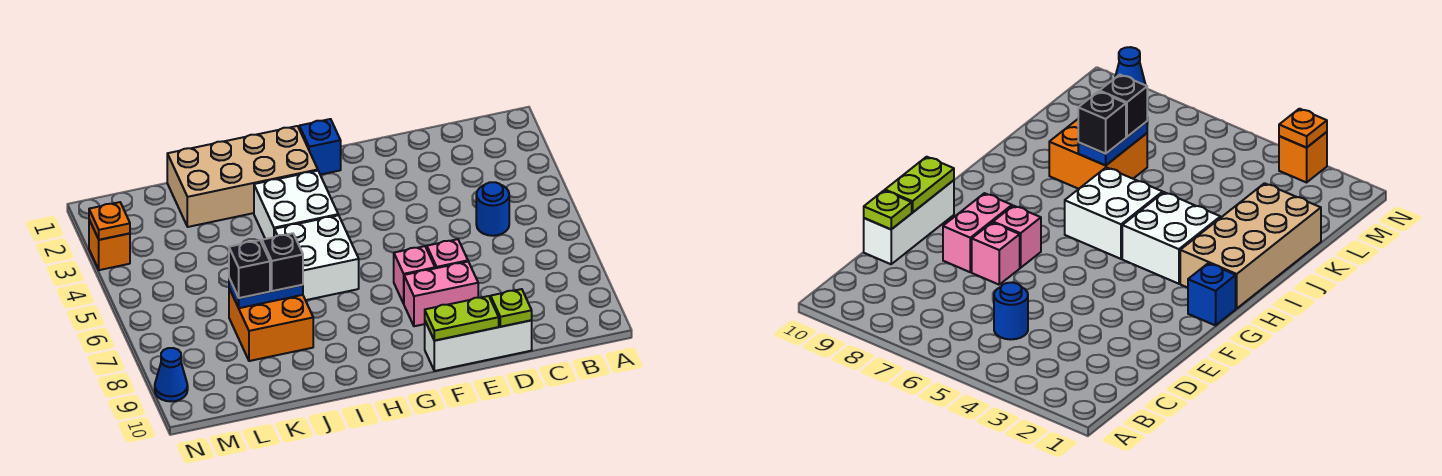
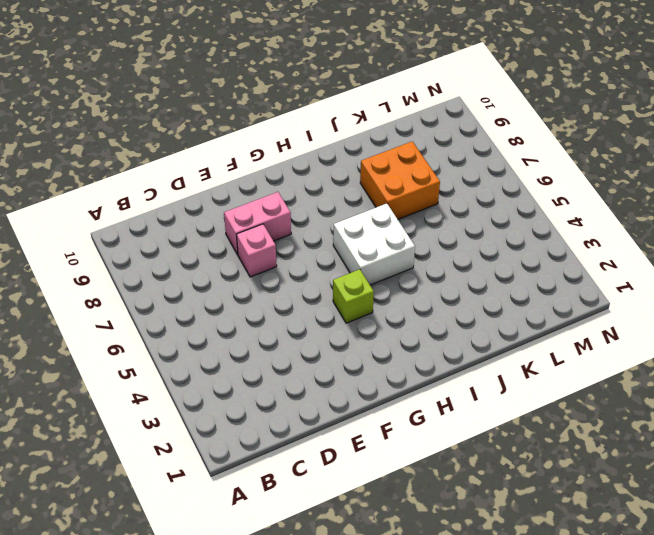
lime 1x1 brick [333,269,374,323] -> none
none -> blue 1x1 round brick [476,182,509,236]
none -> white 1x3 brick [425,320,532,371]
none -> pink 1x1 brick [394,246,435,304]

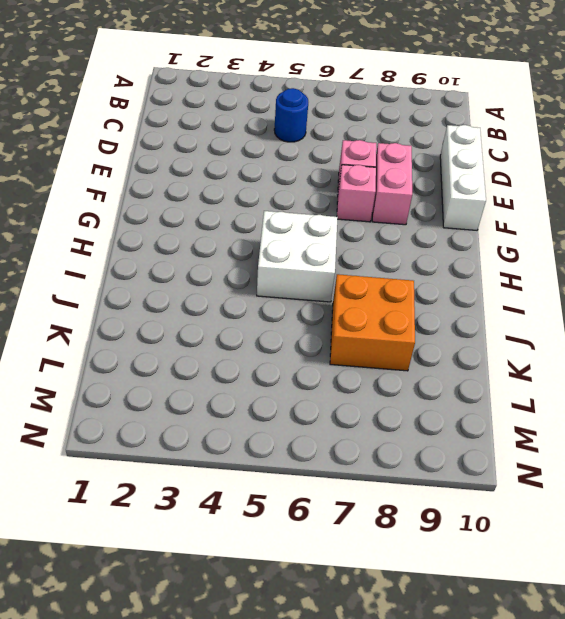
none -> blue 1x1 brick [299,119,341,175]
none -> tan 2x4 brick [167,126,318,227]
none -> white 2x2 brick [254,171,338,239]

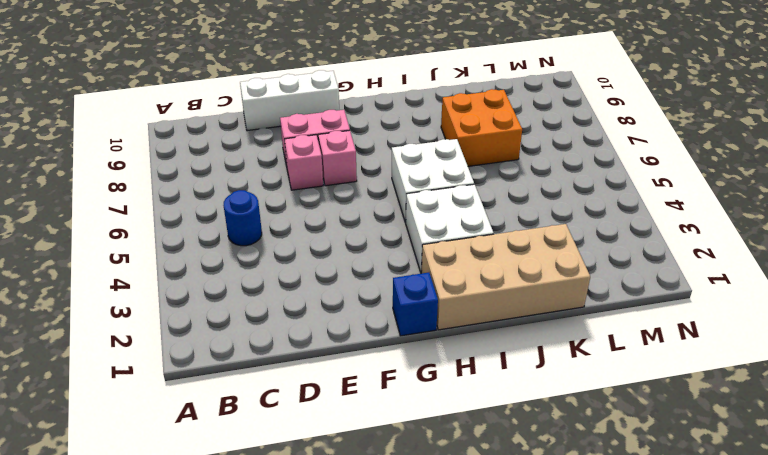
none -> orange 1x1 brick [89,220,130,270]
none -> blue 1x1 cone [155,348,188,401]
none -> lime 1x1 plate [491,289,532,327]

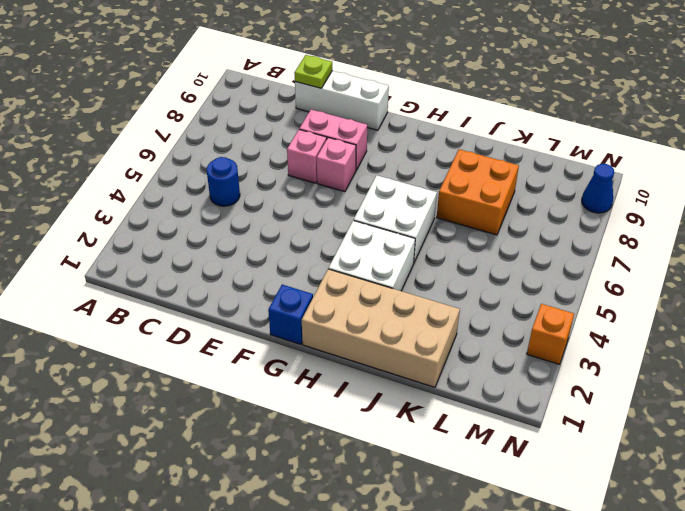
none -> lime 1x2 plate [425,296,499,341]
none -> blue 1x2 plate [229,278,303,308]
none -> orange 1x1 plate [89,202,130,240]

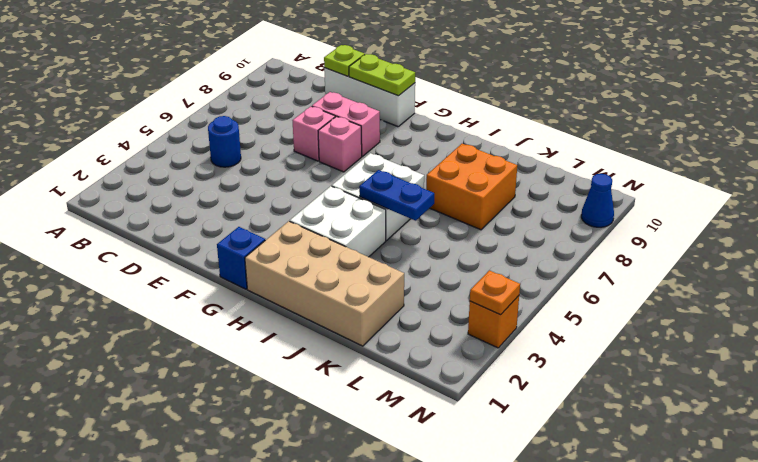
blue 1x2 plate [359,170,434,221] -> blue 1x2 plate moved to [229,278,303,308]
none -> black 1x1 brick [262,233,303,291]
none -> black 1x1 brick [229,240,270,298]

